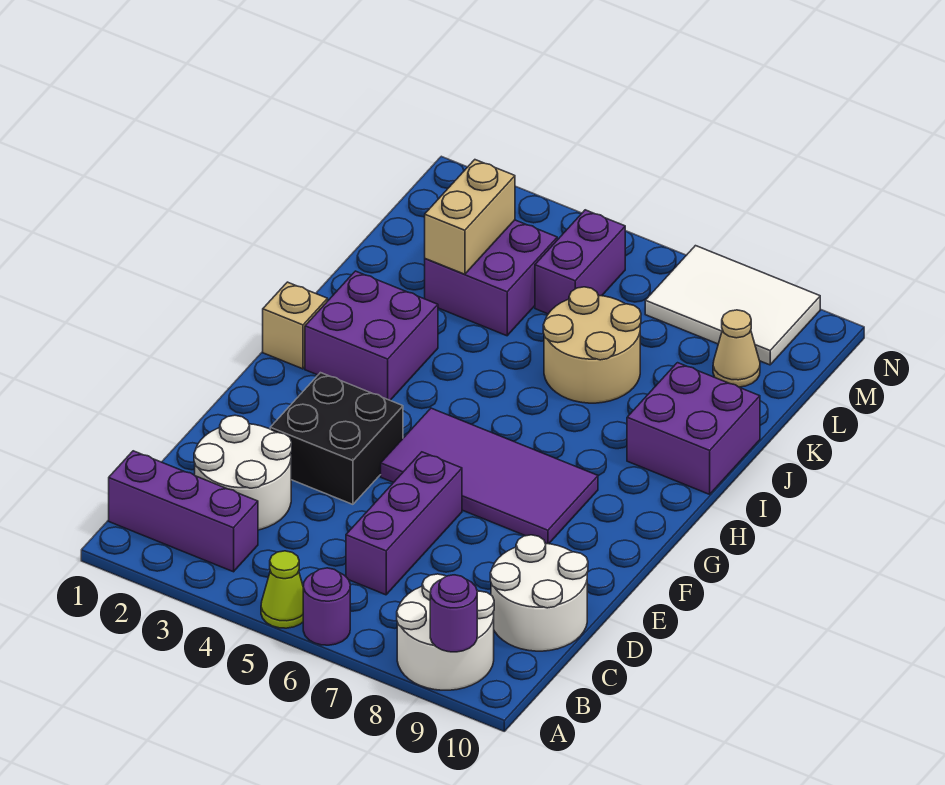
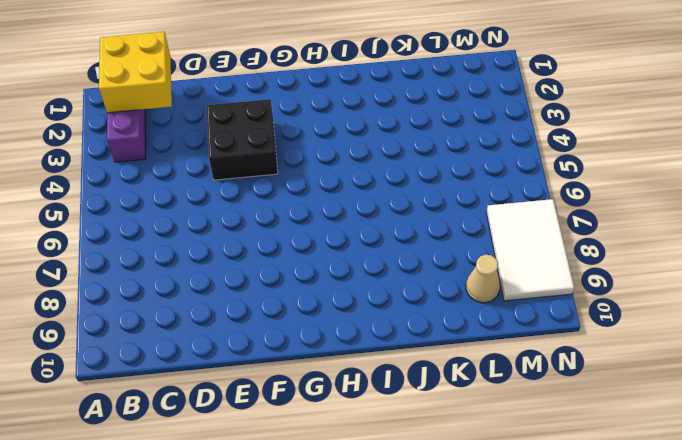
yellow 2x2 brick [99,32,172,113] -> none
none -> lime 1x1 cone [261,551,303,628]
none -> purple 1x1 round brick [303,568,350,645]
none -> white 2x2 round brick [397,574,494,690]

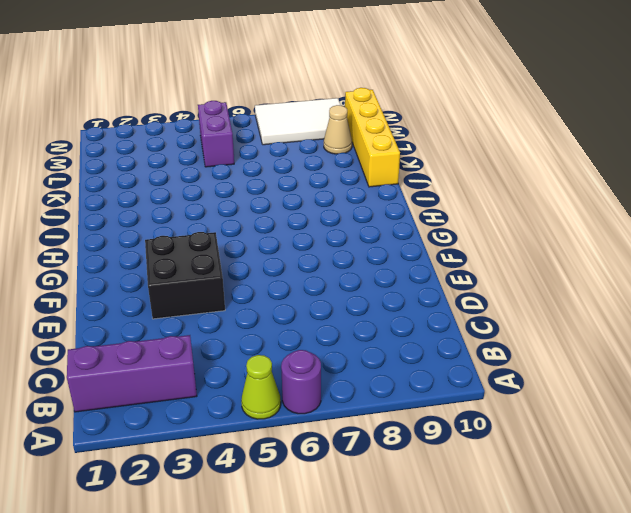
yellow 1x4 brick [345,88,400,187] -> purple 2x2 brick [627,363,760,494]
none -> white 2x2 round brick [397,574,494,690]
none -> white 2x2 round brick [194,415,292,530]
none -> purple 1x3 brick [346,452,462,595]

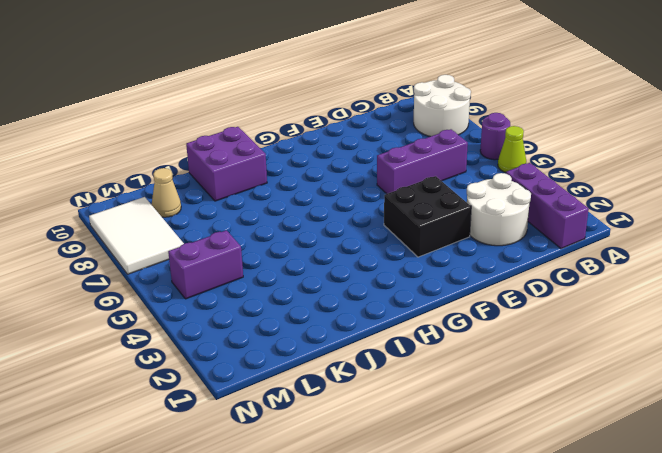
none -> white 2x2 round brick [490,535,588,651]
none -> purple 2x4 tile [381,408,598,544]
none -> tan 1x1 brick [263,282,328,369]

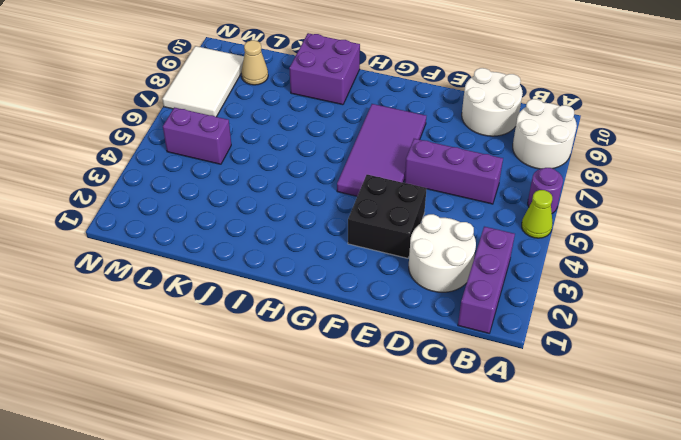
none -> tan 1x1 brick [263,282,328,369]
none -> purple 2x2 brick [305,271,438,400]
none -> tan 2x2 round brick [543,287,641,403]

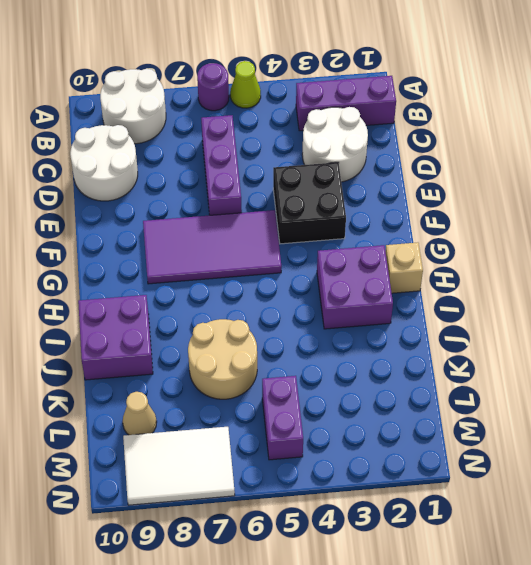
none -> purple 2x2 brick [425,220,557,336]
none -> purple 1x1 round brick [430,575,477,652]
none -> tan 1x2 brick [425,160,515,274]

